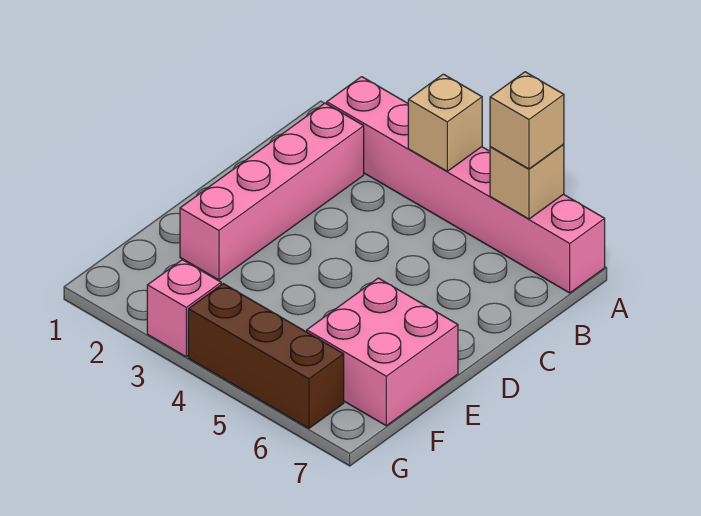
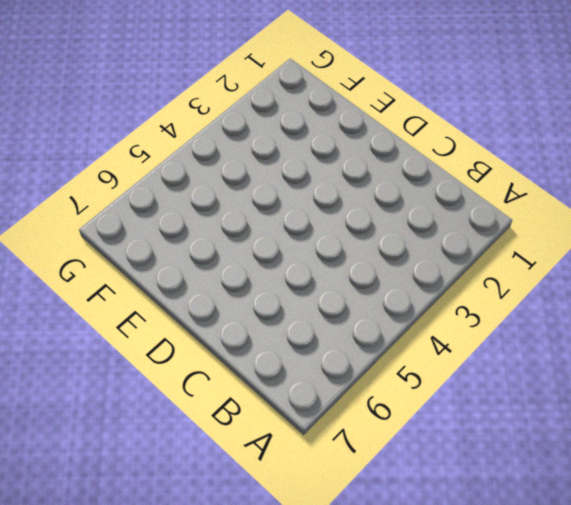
none -> pink 1x6 brick [327,77,605,293]
none -> pink 1x4 brick [180,103,364,280]

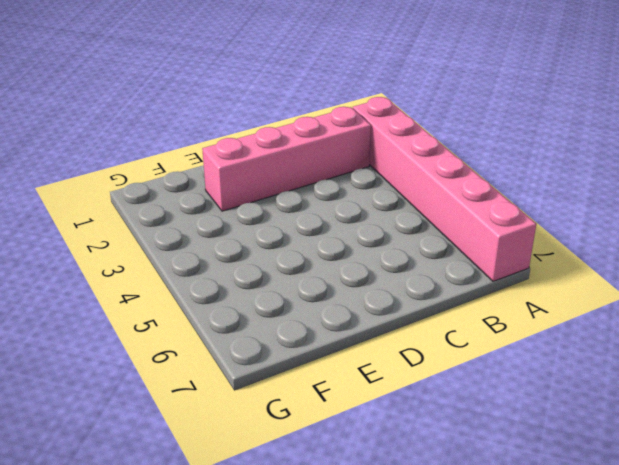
none -> pink 2x2 brick [307,278,458,426]
none -> pink 1x1 brick [147,260,221,357]

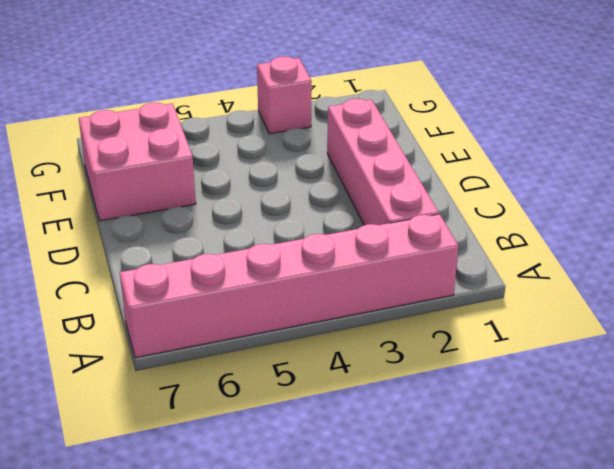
none -> brown 1x3 brick [188,284,344,428]
none -> tan 1x1 brick [408,74,482,171]

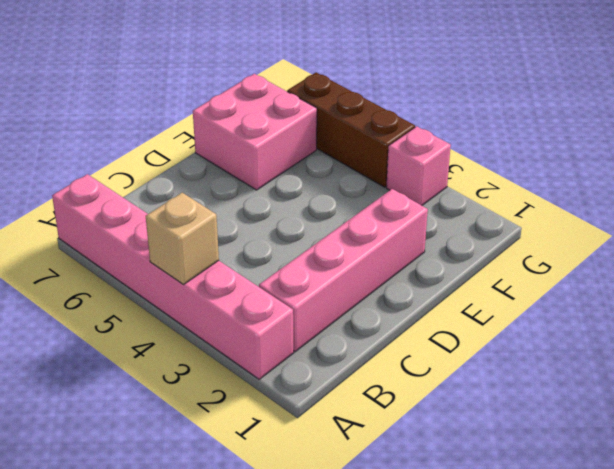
none -> tan 1x1 brick [490,144,564,219]
none -> tan 1x1 brick [490,72,564,169]

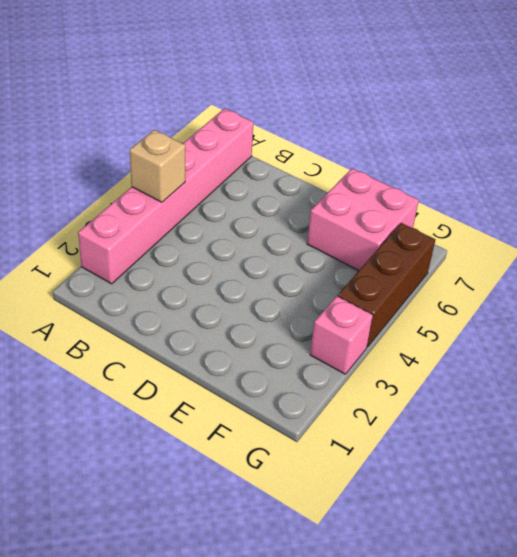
none -> pink 1x4 brick [180,103,364,280]
none -> tan 1x1 brick [490,144,564,219]

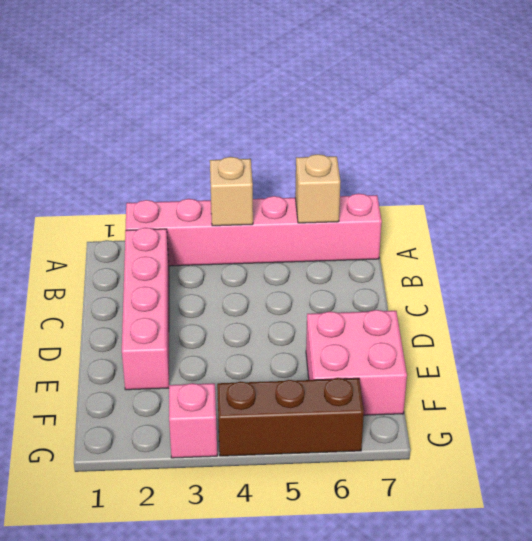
none -> tan 1x1 brick [490,72,564,169]

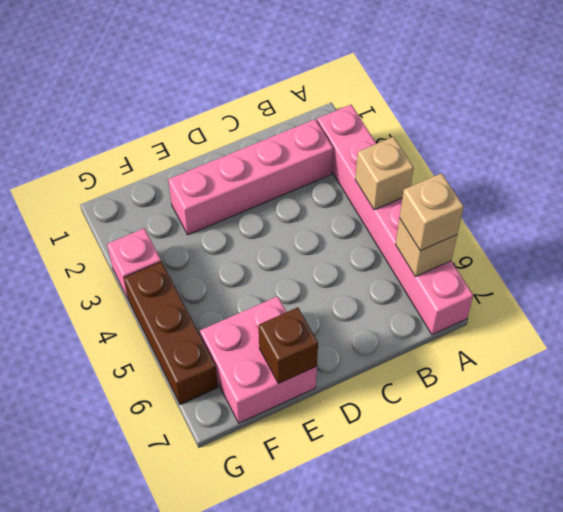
brown 1x1 brick [259,307,318,384] -> none

